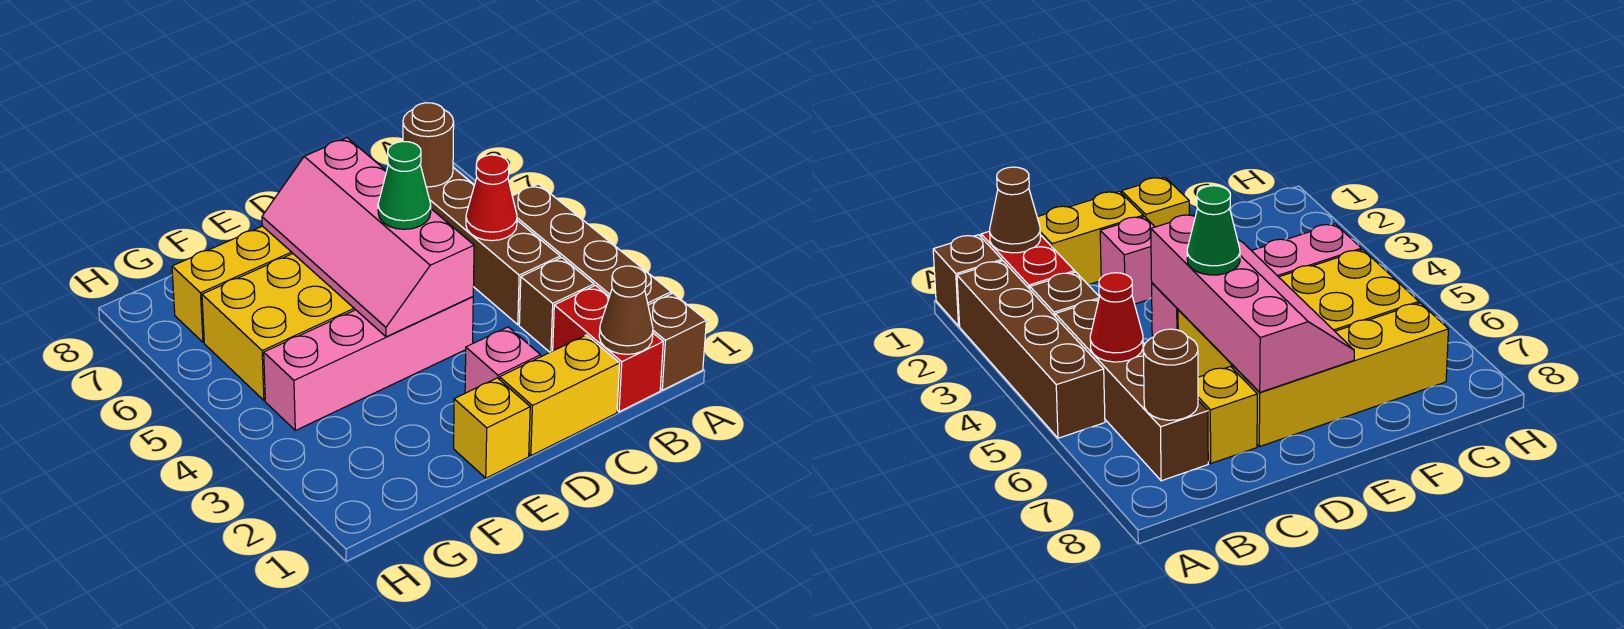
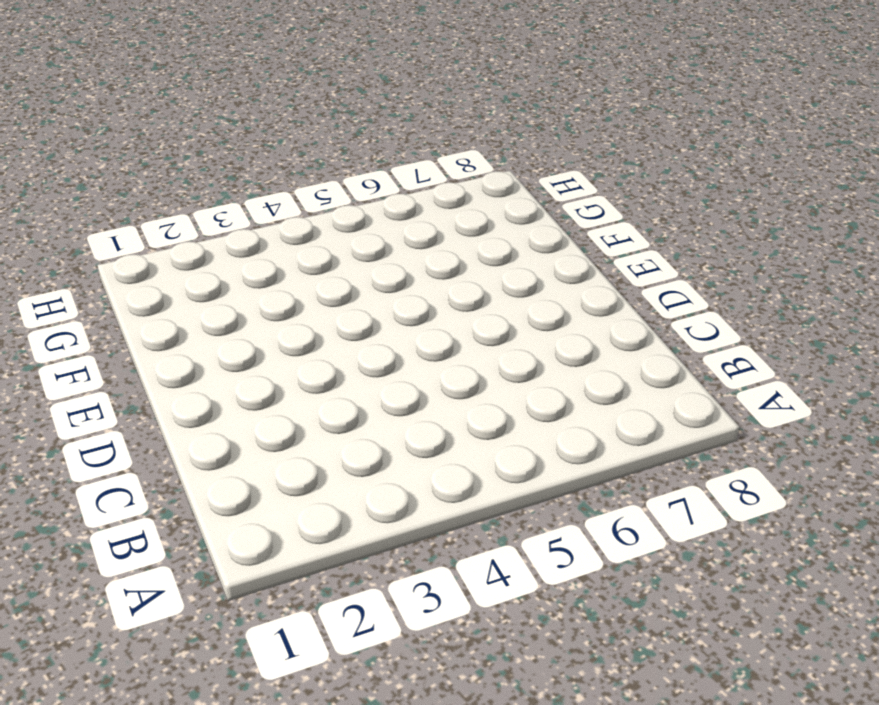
none -> brown 1x1 brick [648,293,706,390]
none -> brown 1x4 brick [512,184,671,305]
none -> red 1x2 brick [553,286,663,412]

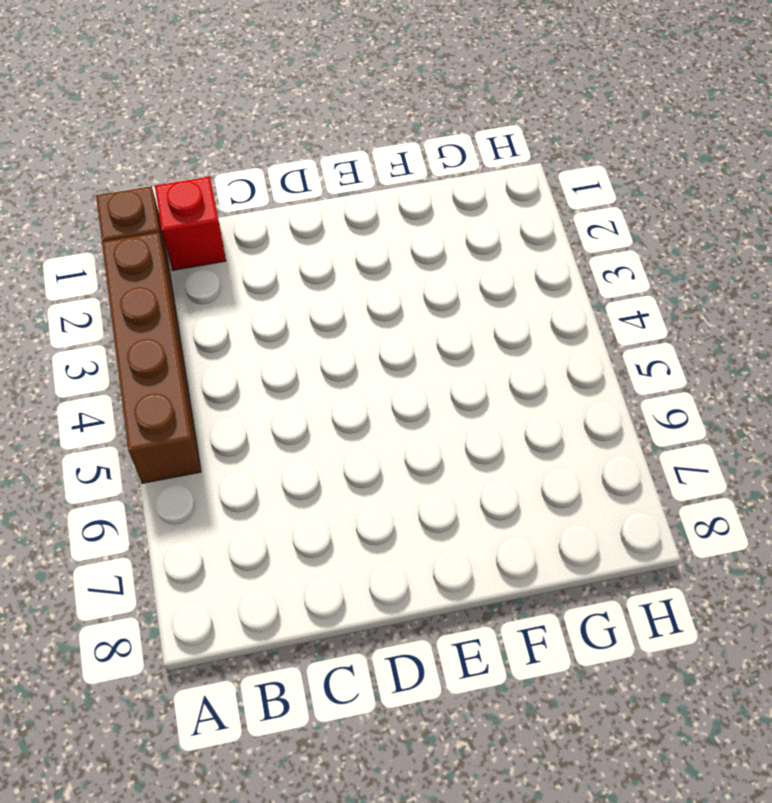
red 1x1 brick [155,176,226,270] -> red 1x2 brick [553,286,663,412]
none -> brown 1x1 brick [519,258,594,352]
none -> brown 1x4 brick [426,168,560,325]
none -> yellow 1x2 brick [500,335,620,456]

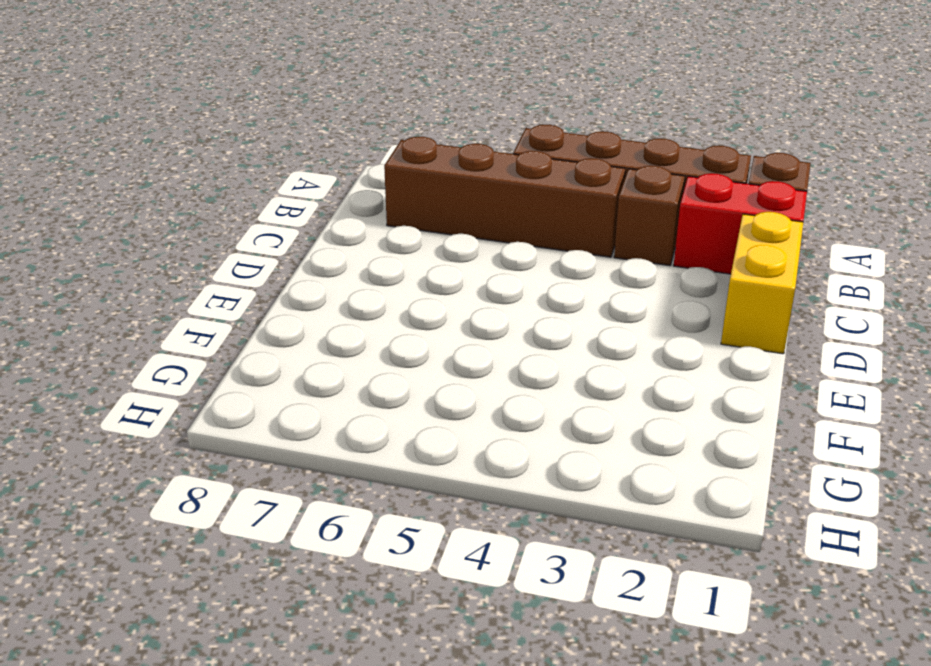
none -> yellow 1x1 brick [1198,367,1257,463]
none -> pink 1x1 brick [465,327,541,393]
none -> pink 1x4 brick [264,297,473,430]

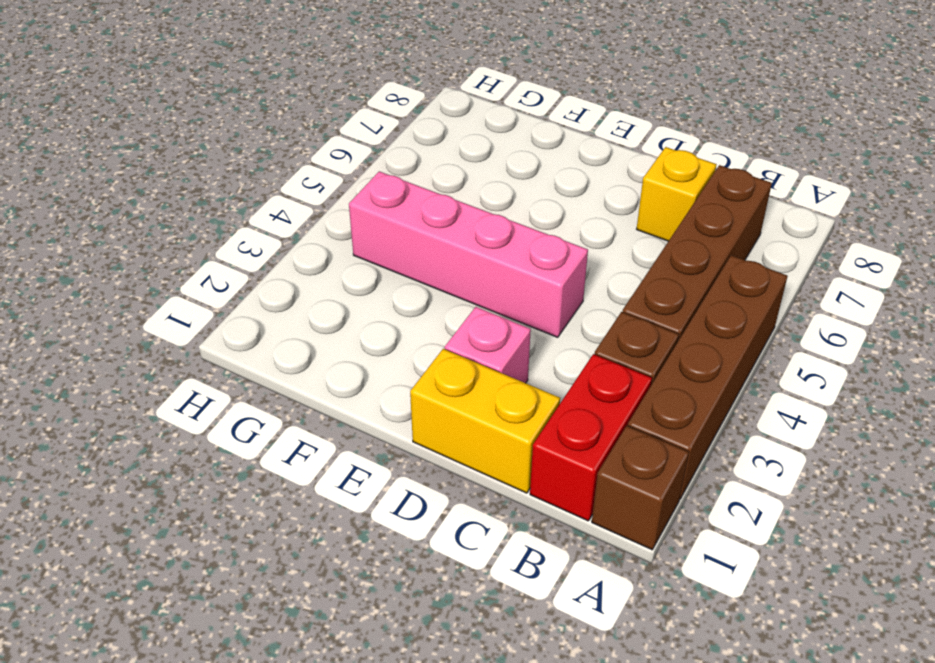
none -> yellow 2x4 brick [202,254,355,400]
none -> yellow 1x4 brick [172,226,293,342]
none -> yellow 1x1 brick [454,378,530,478]

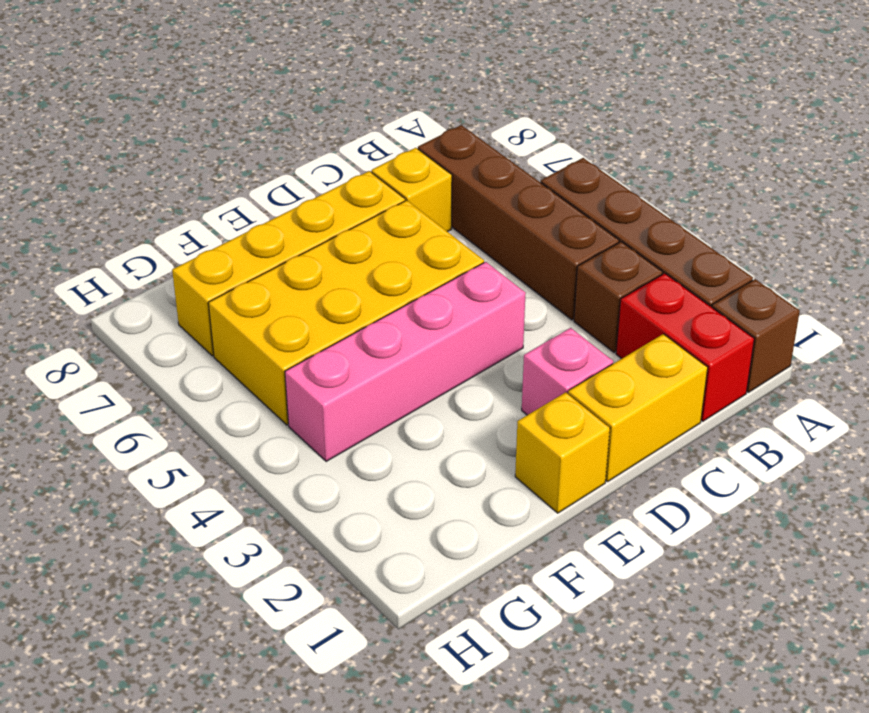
none -> brown 1x1 cone [599,266,653,354]
none -> red 1x1 cone [466,155,517,241]
none -> brown 1x1 round brick [403,103,454,187]

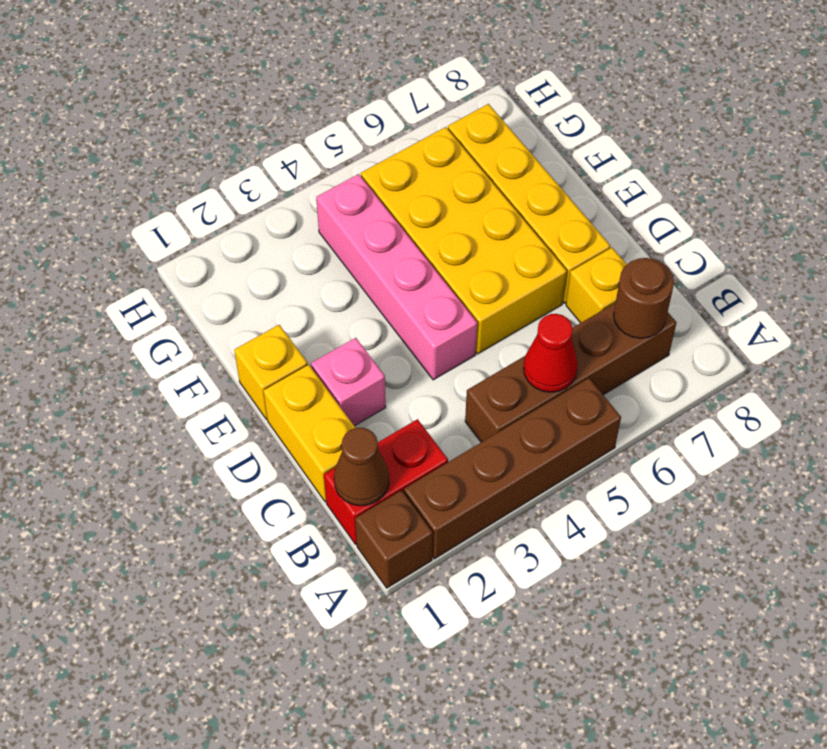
none -> brown 1x1 brick [519,258,594,352]
none -> pink 2x4 slope [262,138,474,337]
none -> green 1x1 cone [378,141,431,229]

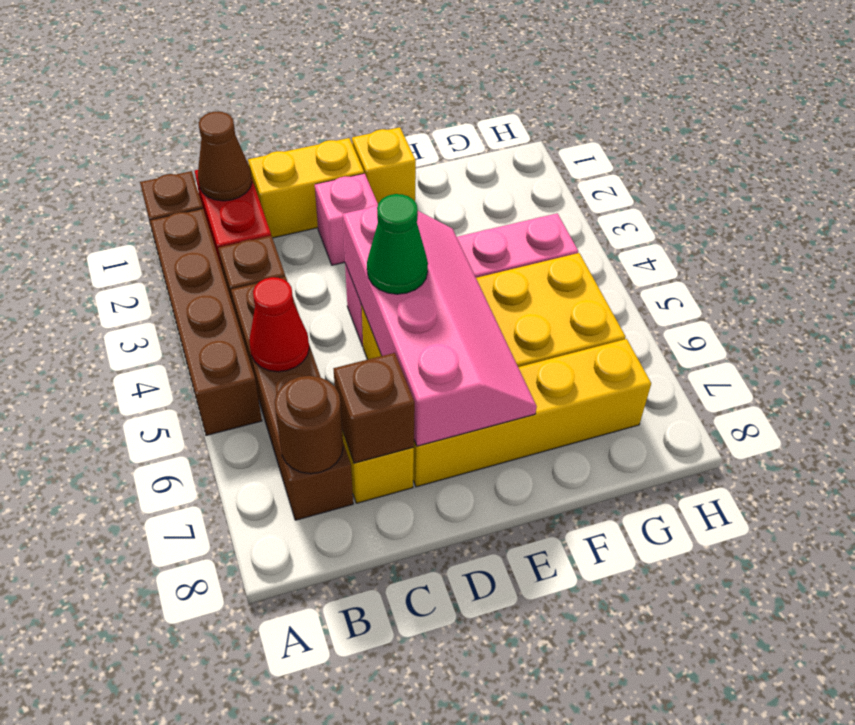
brown 1x1 brick [333,353,415,463] -> none

